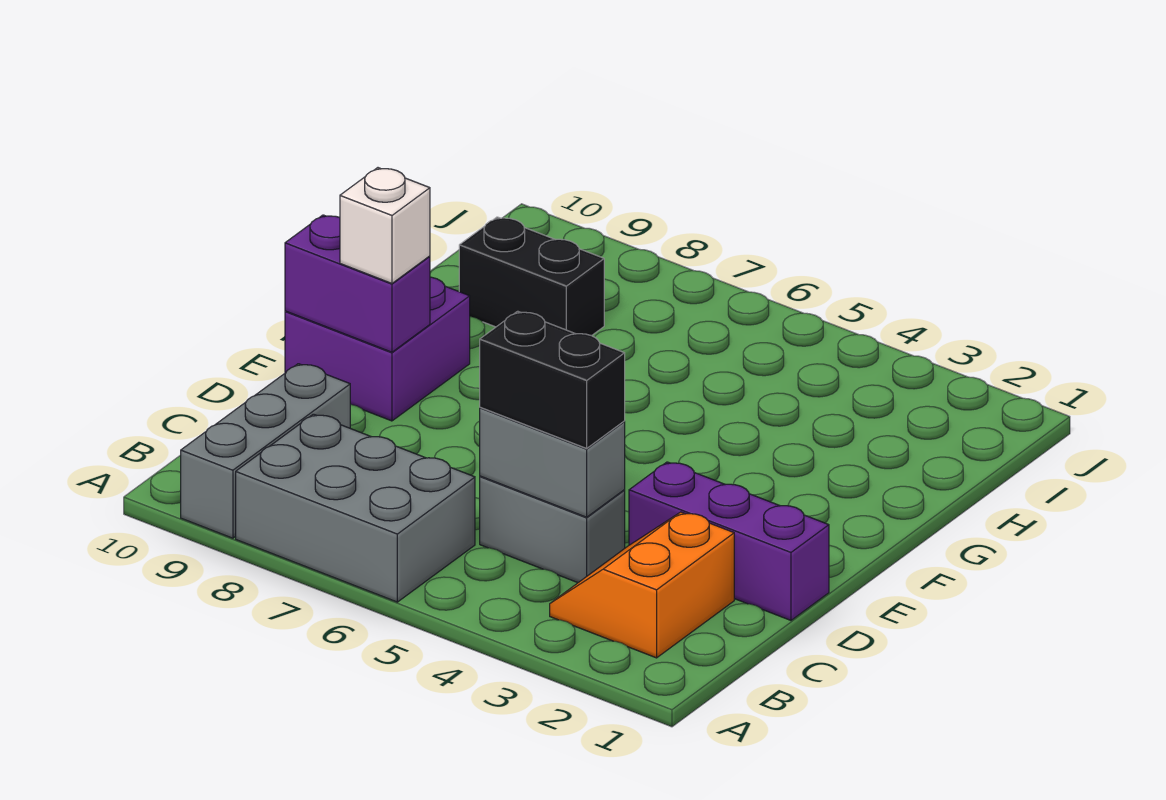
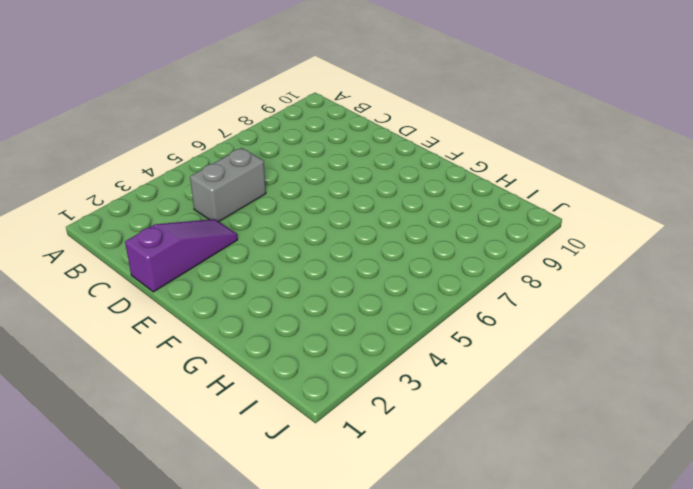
purple 1x3 slope [125,219,238,292] -> purple 1x3 brick [629,462,829,620]
none -> grey 2x3 brick [236,414,475,602]
none -> grey 1x3 brick [181,364,350,538]

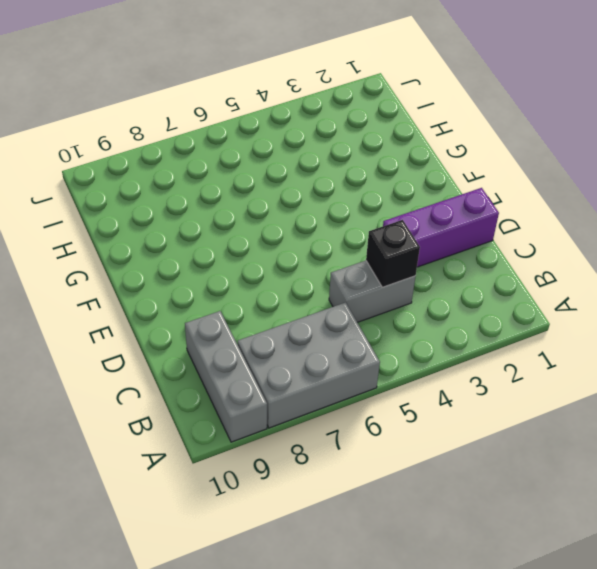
black 1x1 brick [366,220,420,287] -> grey 1x2 brick [480,407,625,517]
none -> orange 2x2 slope [550,512,734,658]
none -> purple 2x2 brick [285,277,470,421]

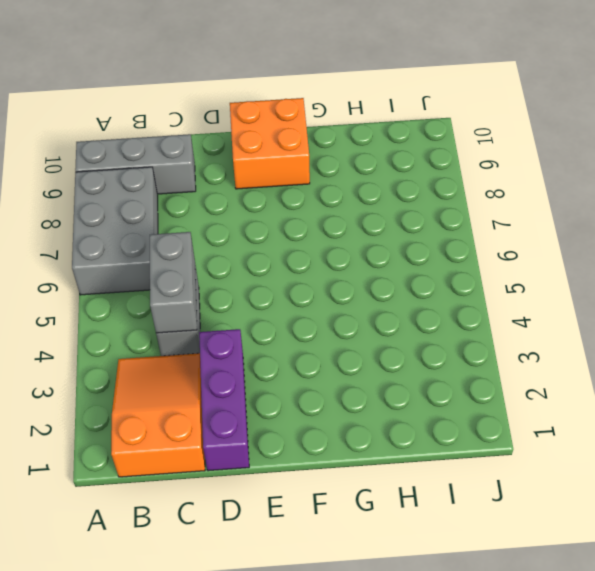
orange 2x3 slope [111,353,205,477] -> orange 2x2 slope [550,512,734,658]
orange 2x2 brick [230,98,310,189] -> purple 2x2 brick [285,277,470,421]
none -> black 1x2 brick [459,217,604,336]
none -> purple 1x2 brick [285,215,430,352]

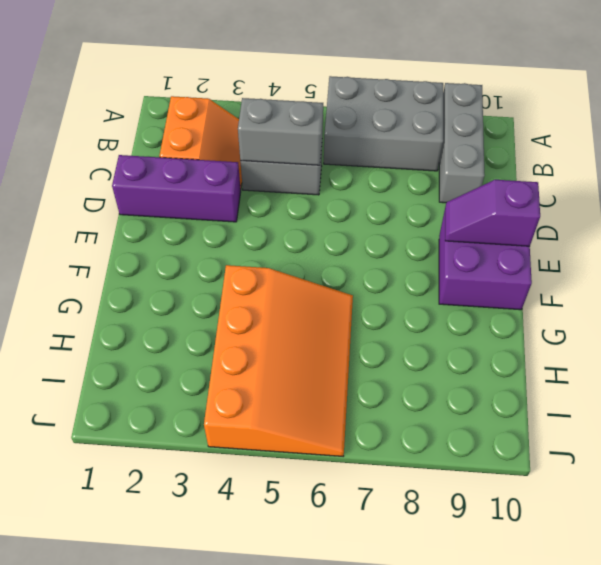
purple 1x2 slope [445,180,540,246] -> purple 1x2 brick [285,215,430,352]
orange 3x4 slope [204,265,353,456] -> none
none -> black 1x2 brick [459,217,604,336]
none -> black 1x2 brick [480,311,625,448]

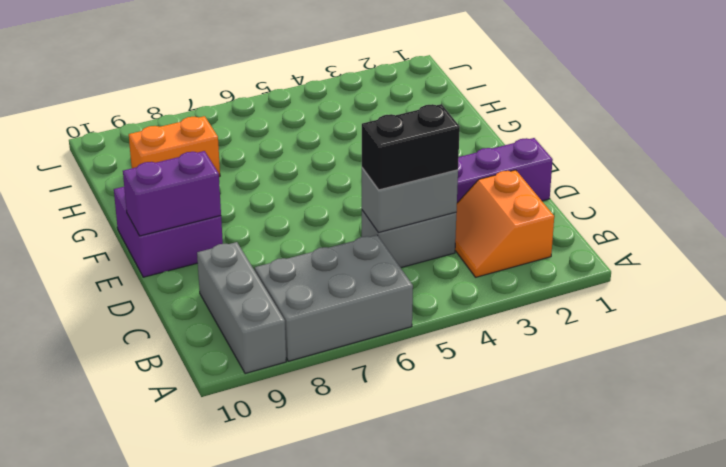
orange 1x2 brick [129,116,220,177] -> black 1x2 brick [459,217,604,336]
none -> white 1x1 brick [340,168,430,283]

